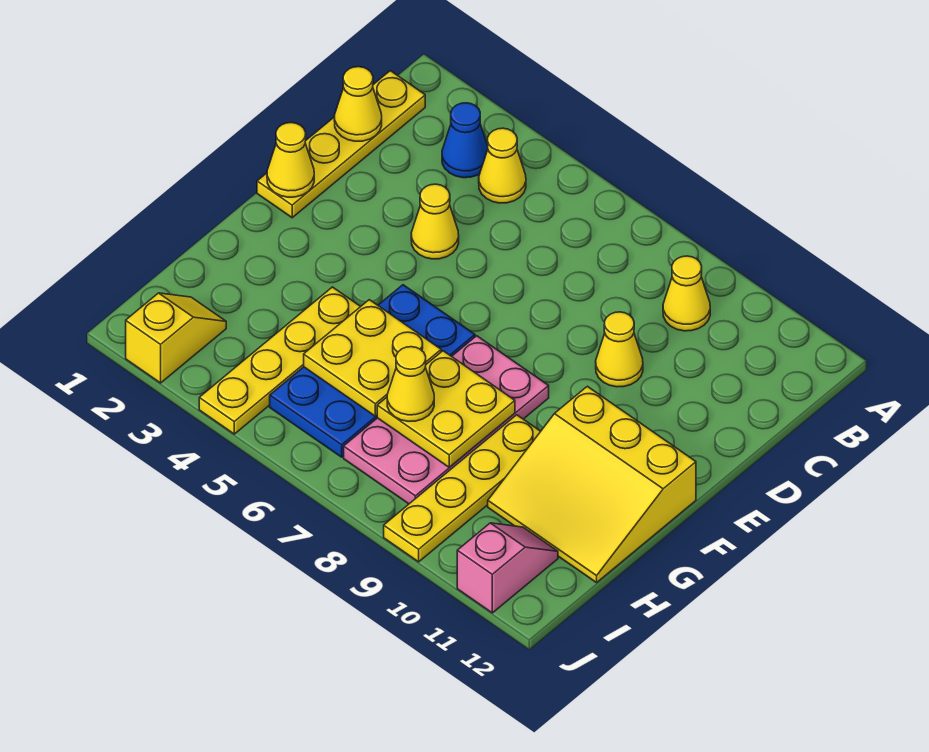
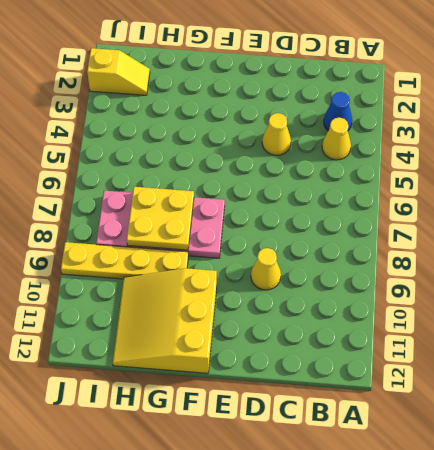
none -> yellow 1x4 plate [257,71,425,218]
none -> yellow 1x1 cone [663,256,710,331]
none -> blue 2x4 plate [270,285,475,457]

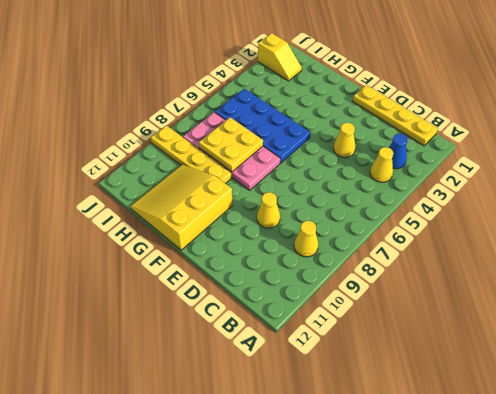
none -> yellow 1x4 plate [199,287,361,434]
none -> pink 1x2 slope [457,523,558,613]
none -> yellow 1x1 cone [334,67,382,141]

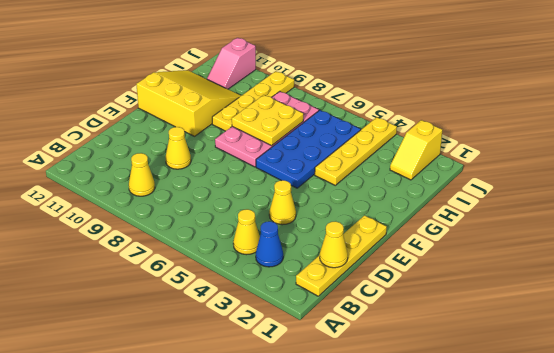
none -> yellow 1x1 cone [267,123,314,197]
none -> yellow 2x2 plate [304,300,441,416]
none -> yellow 1x1 cone [387,347,434,421]

